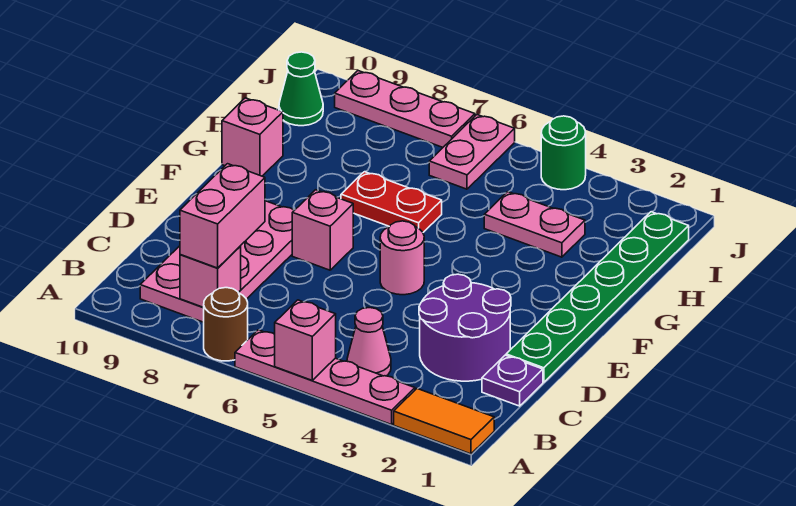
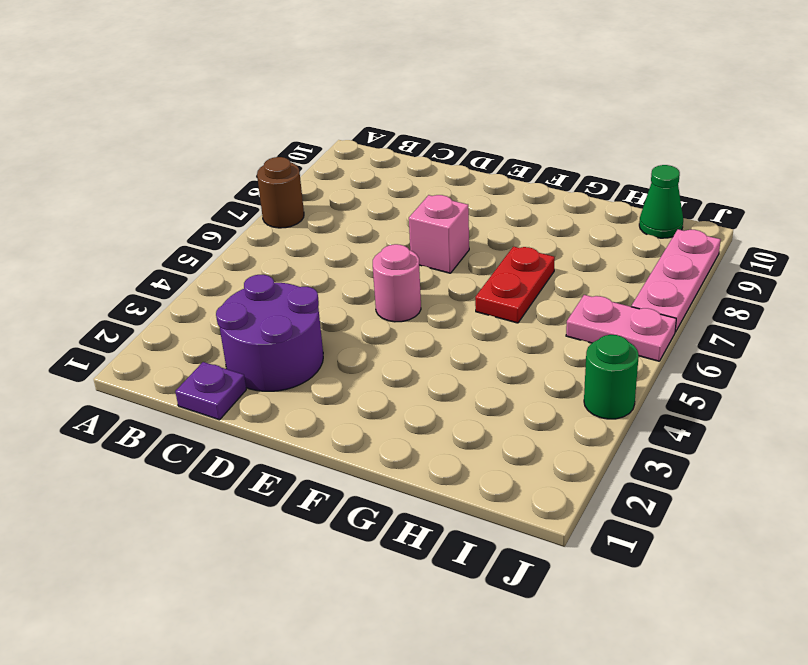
none -> orange 1x2 tile [394,389,494,454]
none -> pink 1x4 plate [235,330,415,425]
none -> pink 1x1 cone [347,308,391,376]

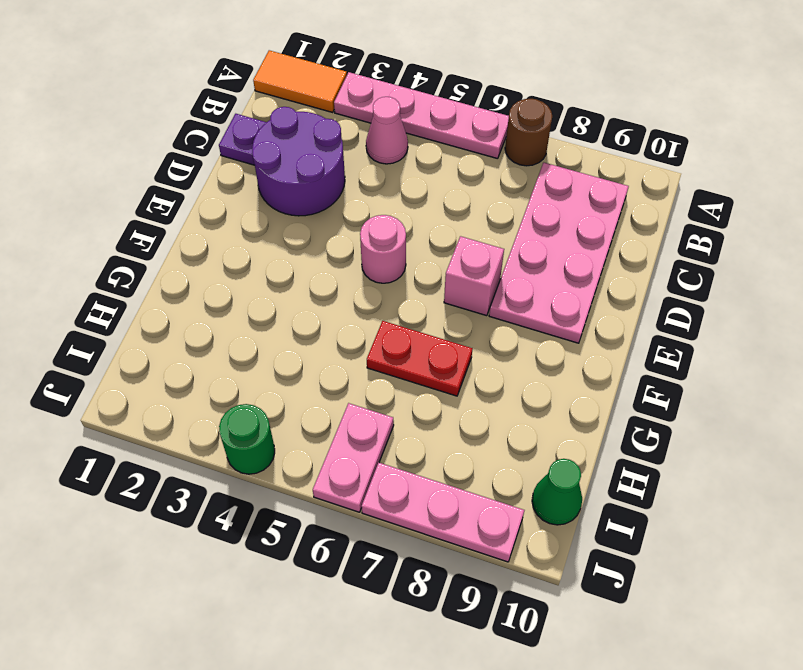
none -> green 1x6 plate [506,212,689,382]
none -> pink 1x1 brick [222,98,283,176]
none -> pink 1x2 plate [484,192,585,257]

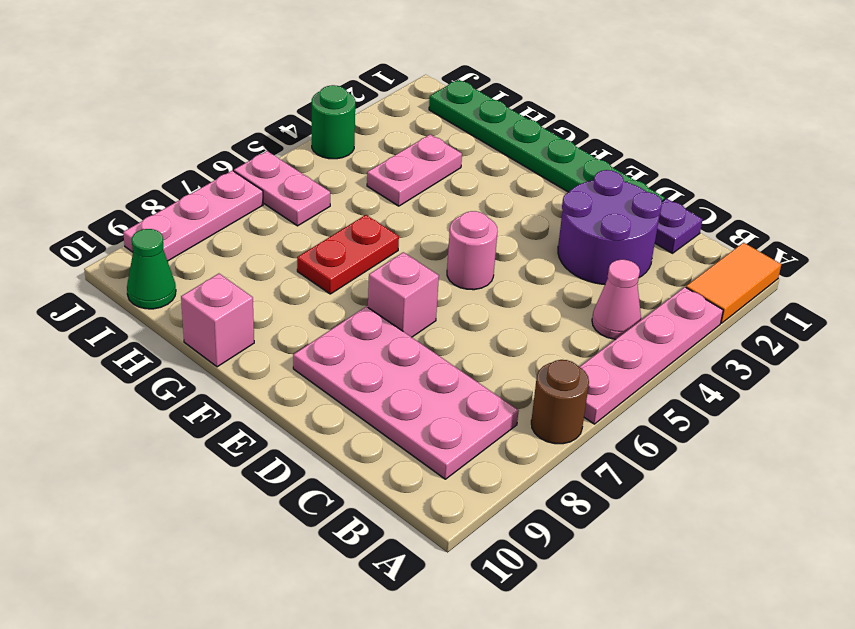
none -> pink 1x1 brick [275,300,336,380]
none -> pink 1x1 brick [180,246,241,308]
none -> pink 1x2 brick [180,164,265,268]

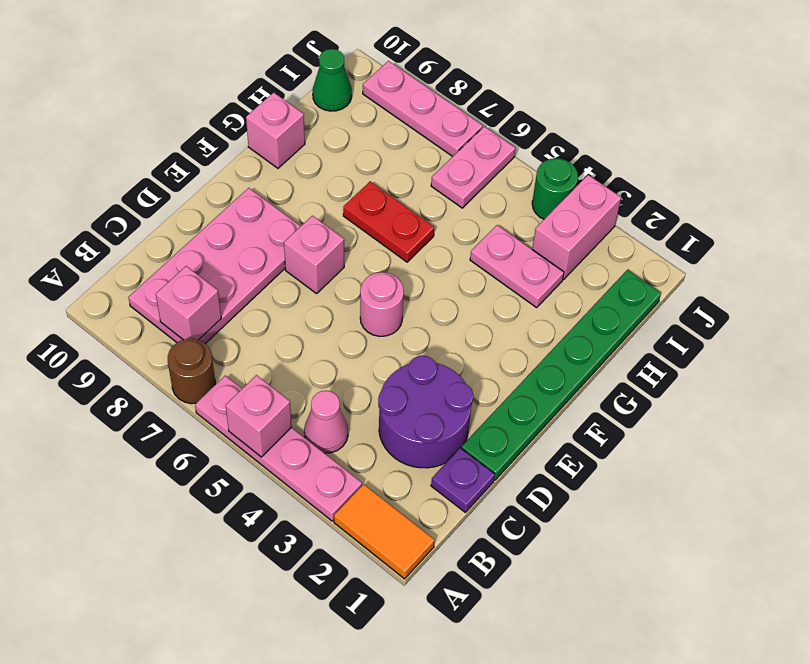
pink 1x2 brick [532,175,621,279] -> pink 1x2 brick moved to [180,164,265,268]

